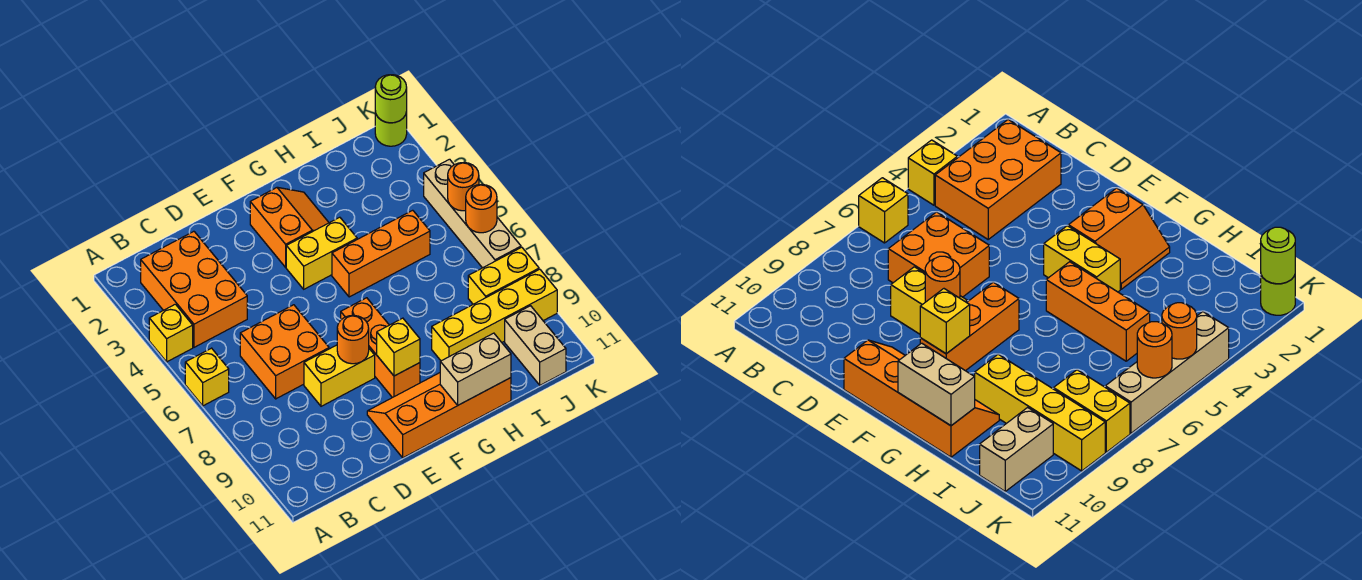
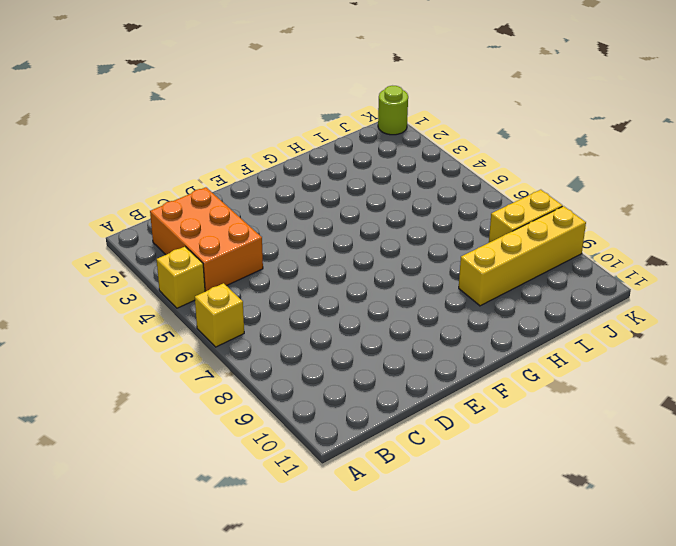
none -> orange 2x2 brick [240,305,329,399]
none -> yellow 1x2 brick [304,345,375,406]
none -> orange 2x4 slope [367,373,511,458]

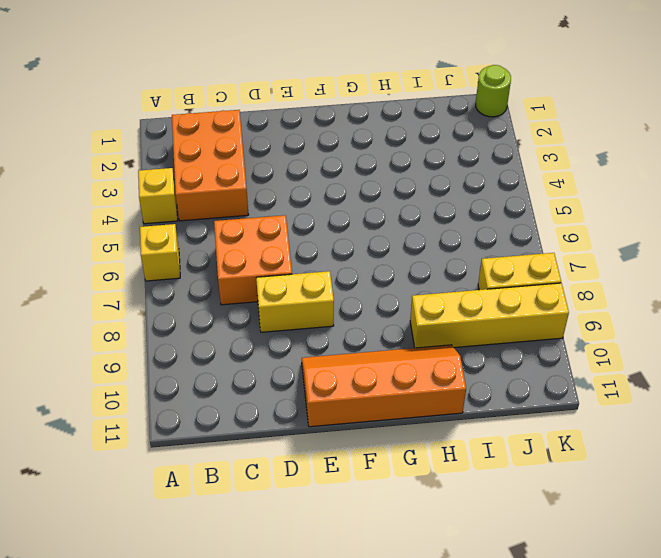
none -> orange 2x2 slope [250,187,329,267]
none -> yellow 1x2 brick [286,217,357,289]
none -> orange 1x3 brick [341,298,420,398]

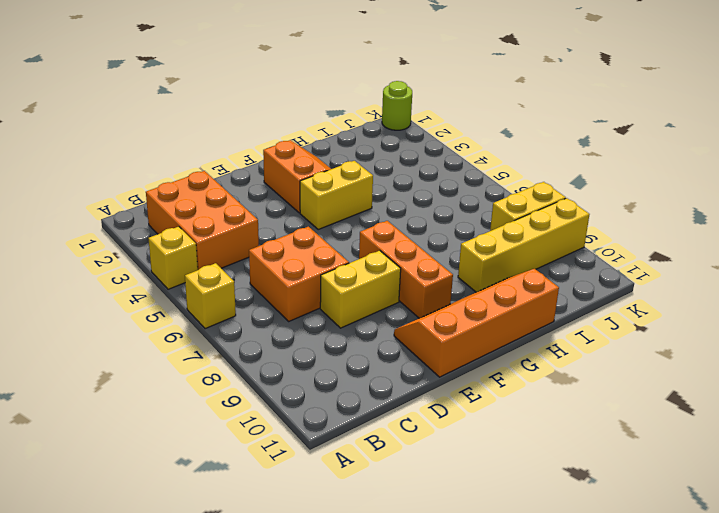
none -> orange 1x3 brick [332,210,430,297]
none -> tan 1x2 brick [505,306,566,385]
none -> tan 1x4 brick [424,159,521,268]

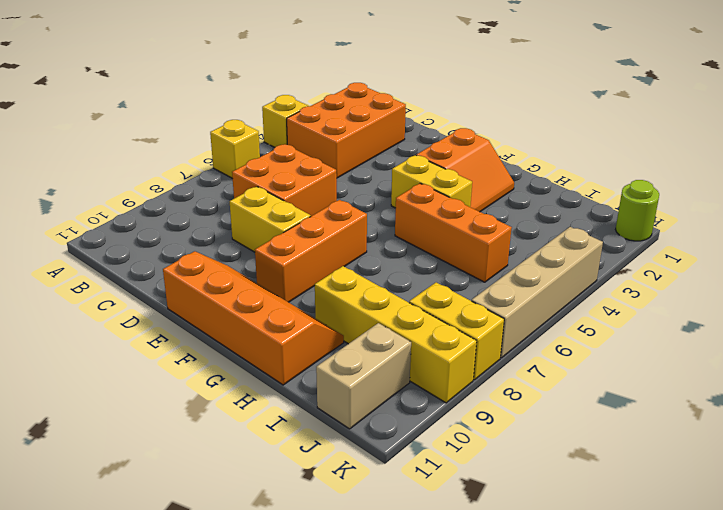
none -> orange 1x1 round brick [337,315,369,364]
none -> yellow 1x1 brick [377,318,420,376]
none -> tan 1x2 brick [440,333,511,405]

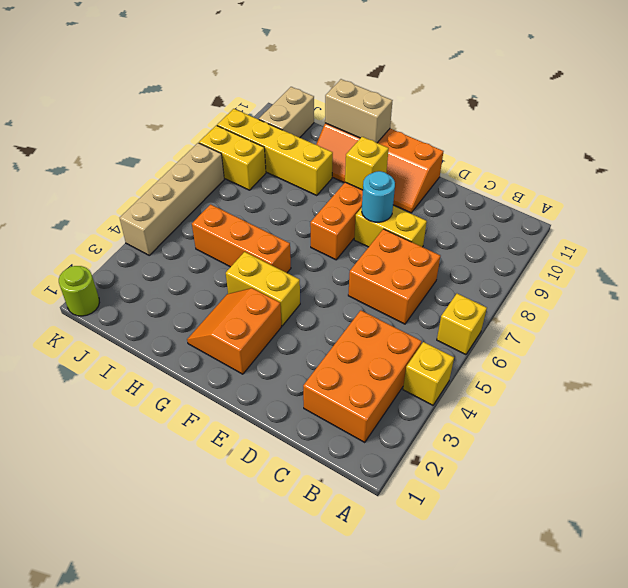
cyan 1x1 round brick [362,171,395,222] -> orange 1x1 round brick [337,315,369,364]
none -> lime 1x1 round brick [375,75,407,123]
none -> orange 1x1 round brick [448,163,479,211]
none -> orange 1x1 round brick [466,185,497,233]

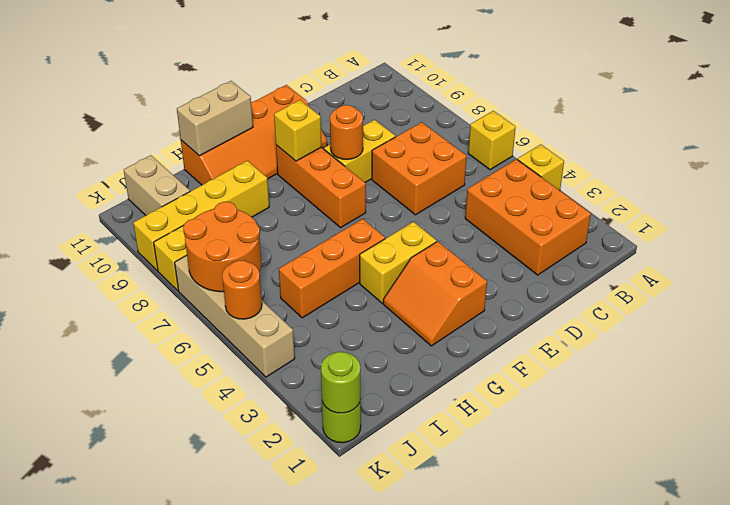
orange 2x2 round brick [183,202,262,292] -> orange 1x1 round brick [466,185,497,233]

